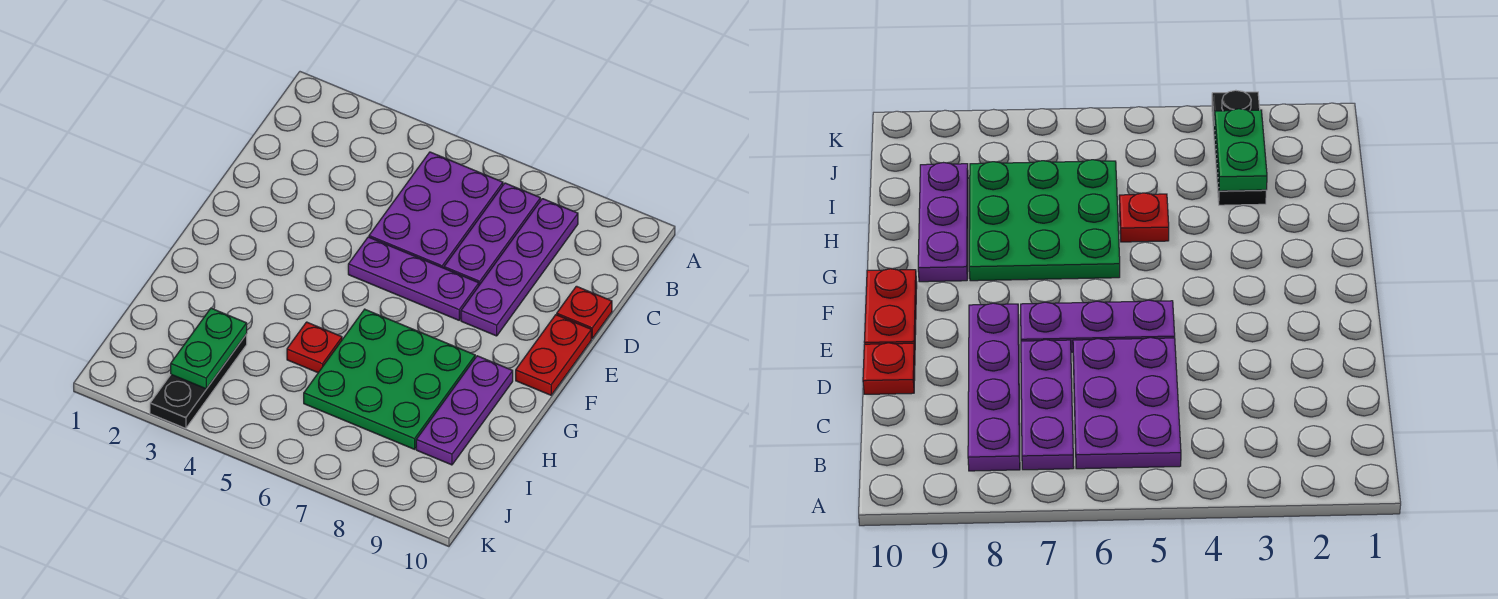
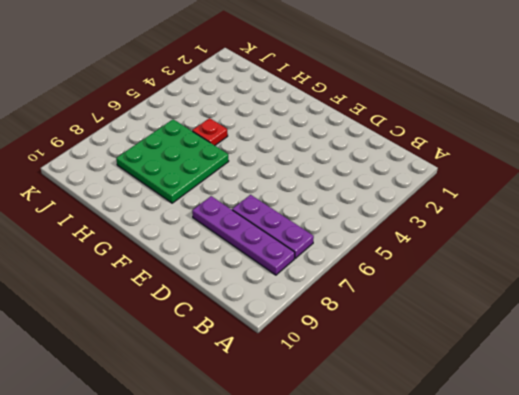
none -> purple 2x3 plate [369,152,503,268]
none -> red 1x1 plate [557,286,612,338]

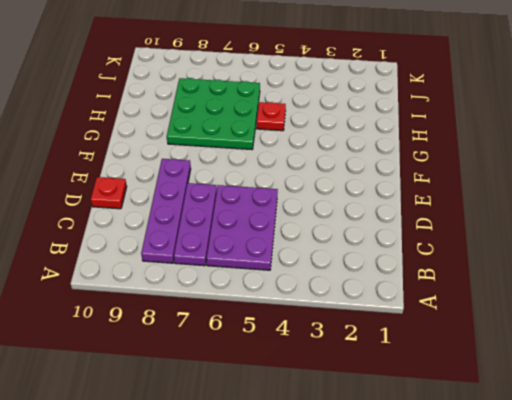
none -> purple 1x3 plate [348,237,479,320]
none -> red 1x2 plate [516,315,591,395]

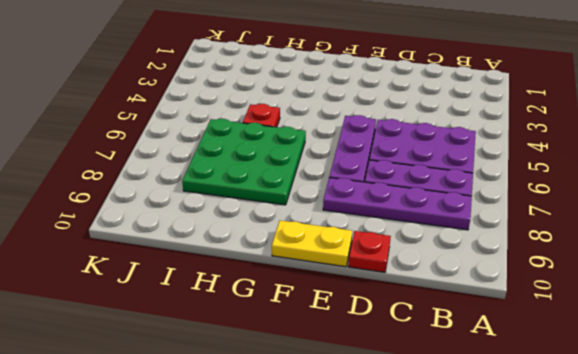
yellow 1x2 plate [272,221,352,267] -> red 1x2 plate [516,315,591,395]
none -> purple 1x3 plate [416,356,513,465]
none -> black 1x3 plate [150,334,247,428]

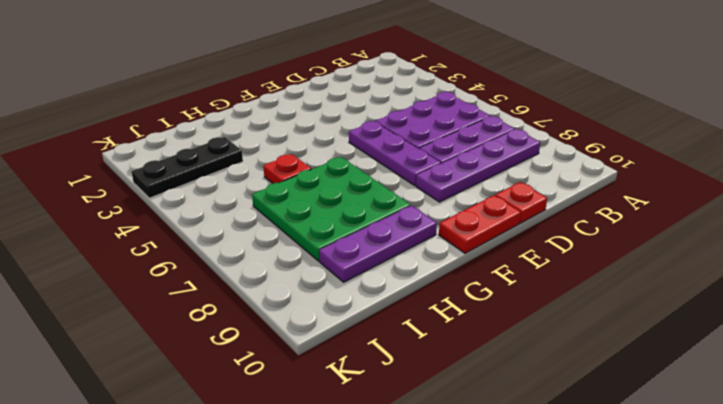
none -> green 1x2 plate [171,308,247,389]

